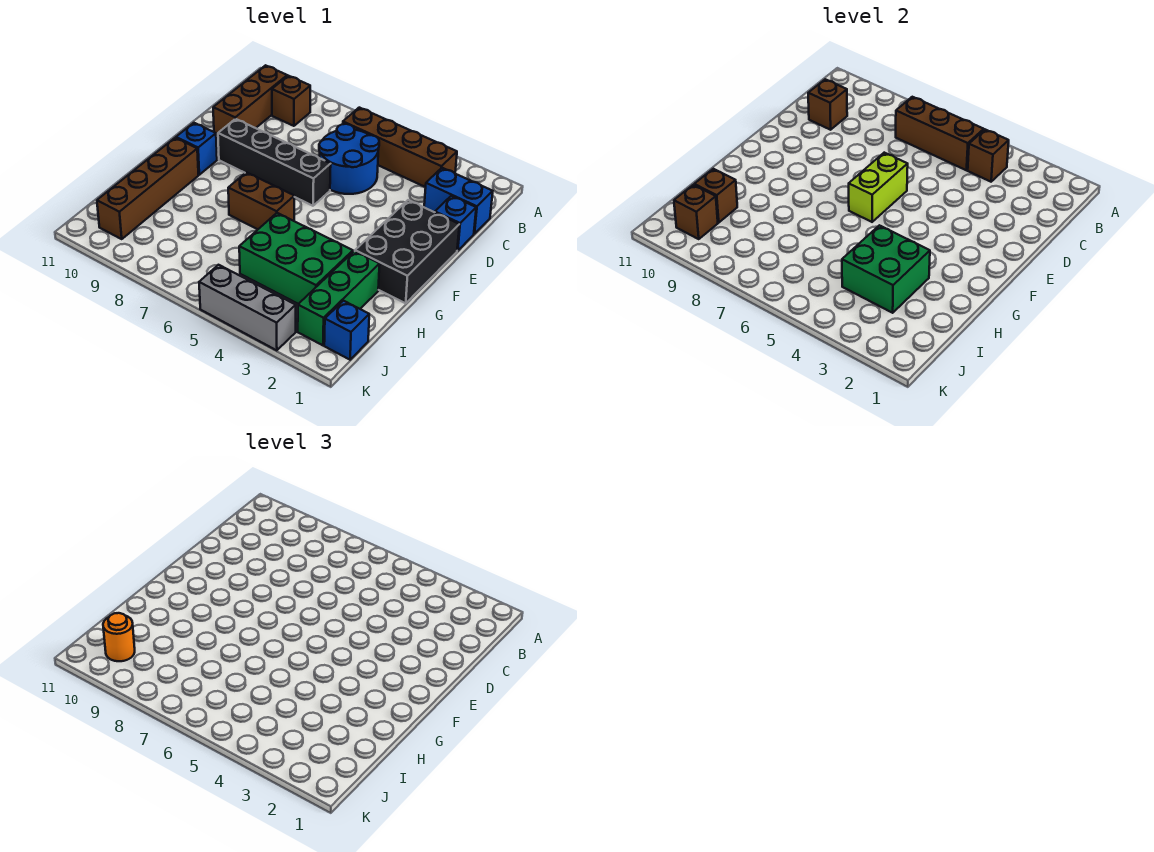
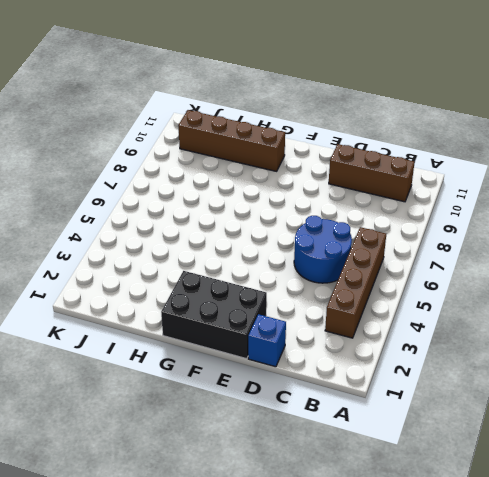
none -> brown 1x1 brick [272,76,310,126]
none -> blue 1x2 brick [424,168,493,234]
none -> black 1x4 brick [218,119,331,206]

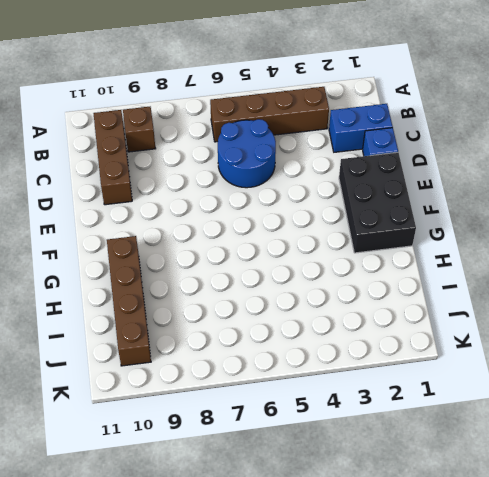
none -> black 1x4 brick [218,119,331,206]
none -> blue 1x1 brick [176,123,217,175]
none -> brown 1x2 brick [228,172,294,229]

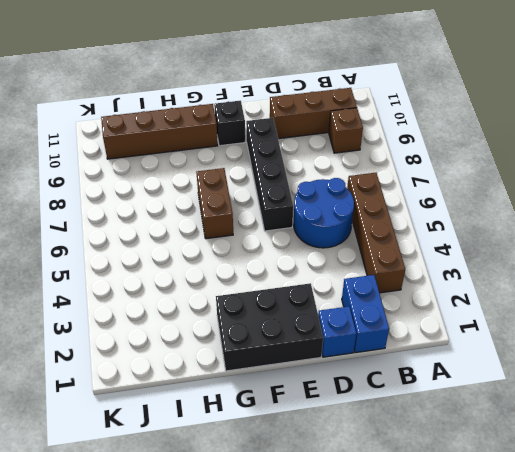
black 1x1 brick [214,101,245,146] -> blue 1x1 brick [176,123,217,175]
none -> green 1x3 brick [298,251,380,345]
none -> green 2x3 brick [239,213,353,304]
none -> blue 1x1 brick [324,301,369,360]

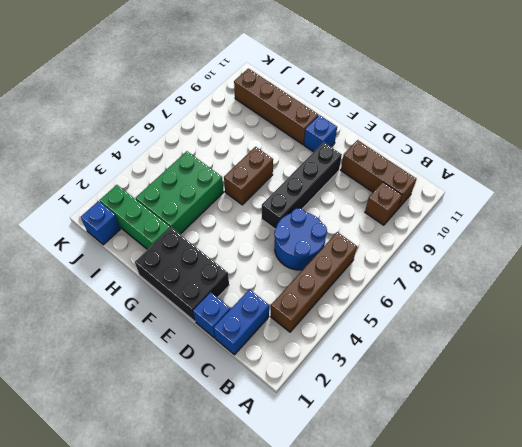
none -> grey 1x3 brick [199,265,296,350]
none -> brown 1x1 brick [968,130,1009,182]
none -> brown 1x3 brick [896,97,984,170]

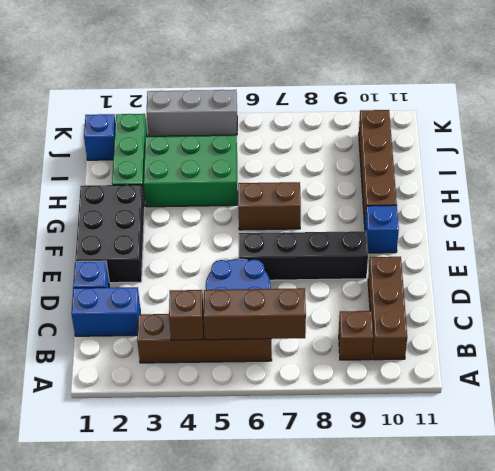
none -> brown 1x1 brick [808,79,847,130]
none -> lime 1x2 brick [849,153,908,222]
none -> green 2x2 brick [842,225,930,313]

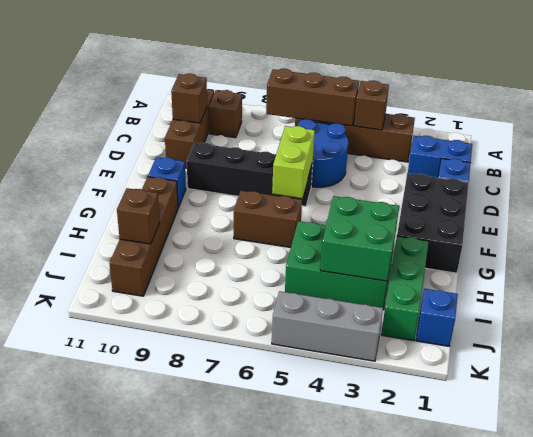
none -> brown 1x1 brick [674,185,718,239]
none -> orange 1x1 round brick [103,613,135,661]

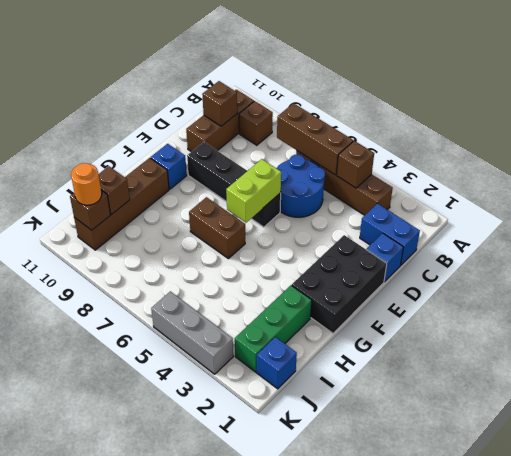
none -> green 2x3 brick [239,213,353,304]
none -> green 2x2 brick [842,225,930,313]

